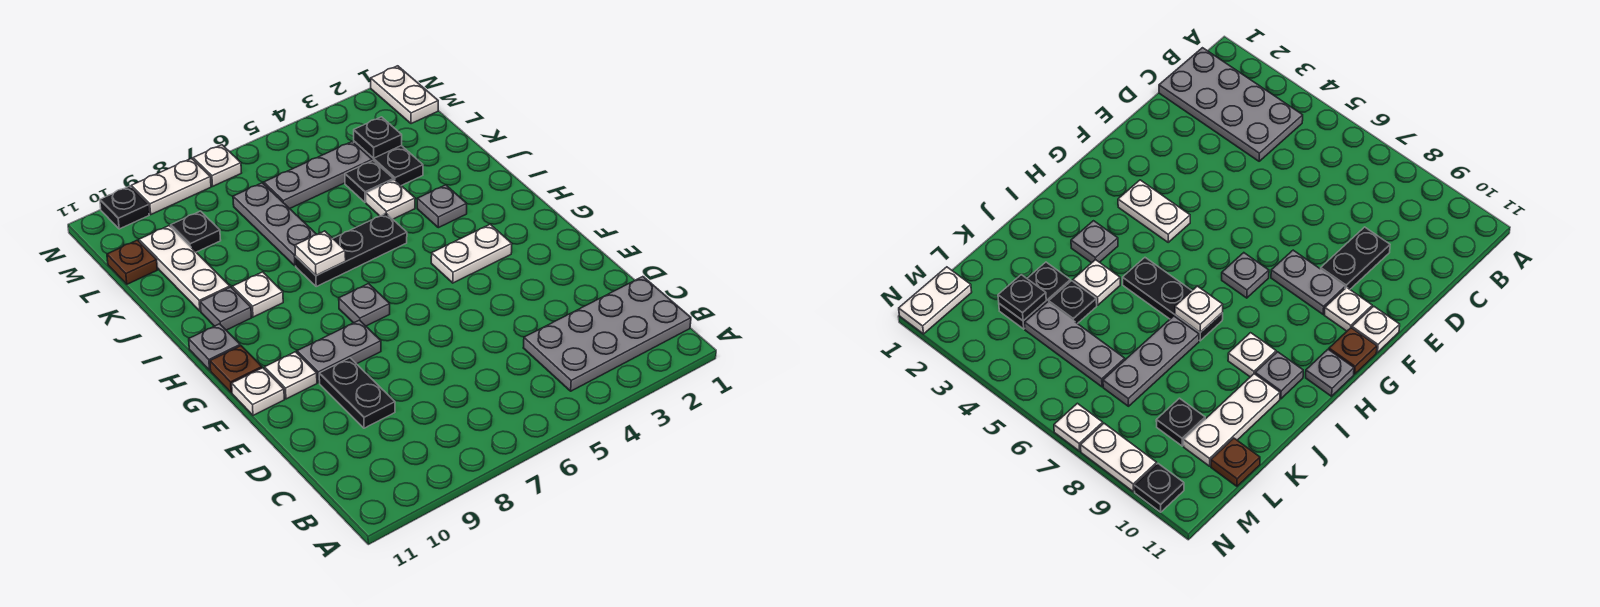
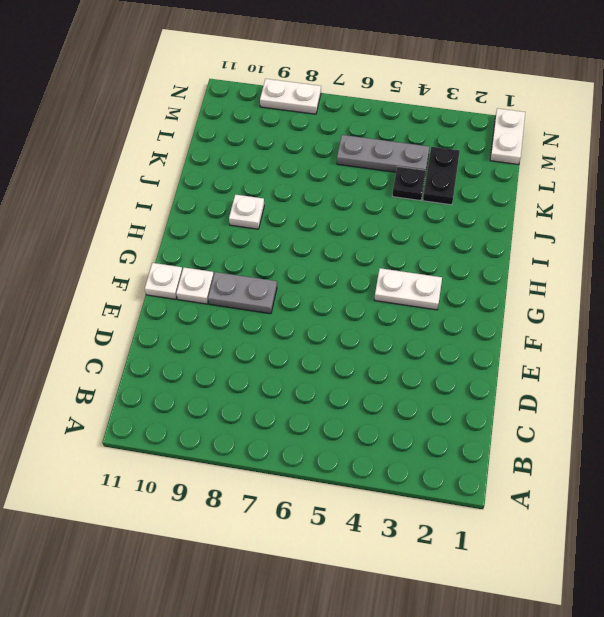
none -> grey 2x4 plate [523,277,691,391]
none -> black 1x2 plate [319,358,395,428]
none -> grey 1x1 plate [339,284,390,326]

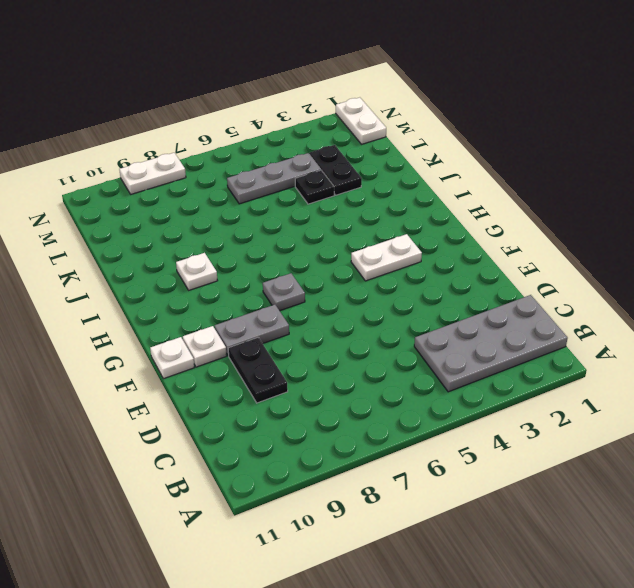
none -> brown 1x1 plate [210,346,262,393]
none -> grey 1x1 plate [189,324,240,370]
none -> grey 1x1 plate [417,185,467,228]

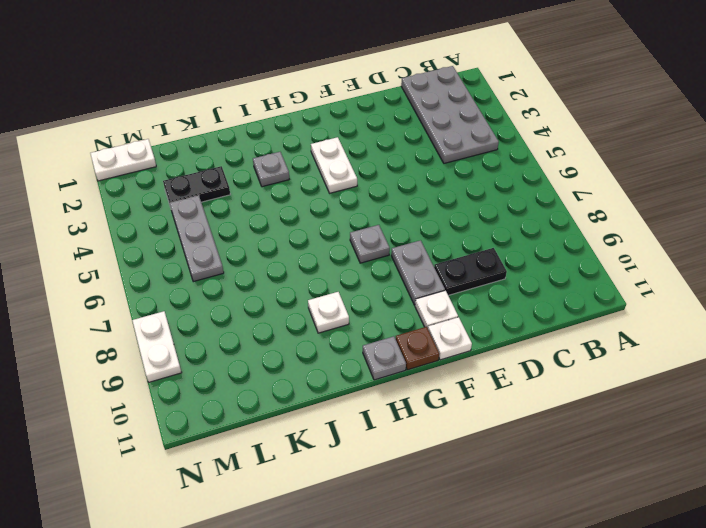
none -> black 1x3 plate [296,213,407,286]
none -> grey 1x1 plate [200,287,251,330]
none -> white 1x1 plate [366,180,415,219]

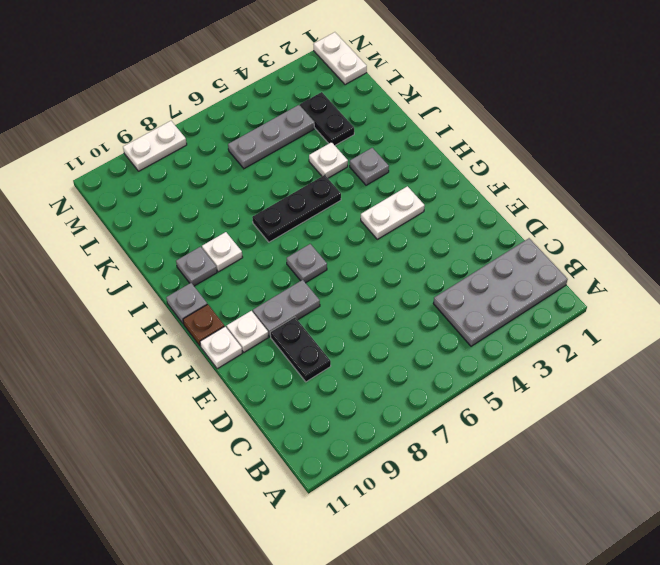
none -> grey 1x3 plate [233,183,317,266]
none -> white 1x3 plate [139,226,230,311]
none -> black 1x1 plate [345,160,393,203]

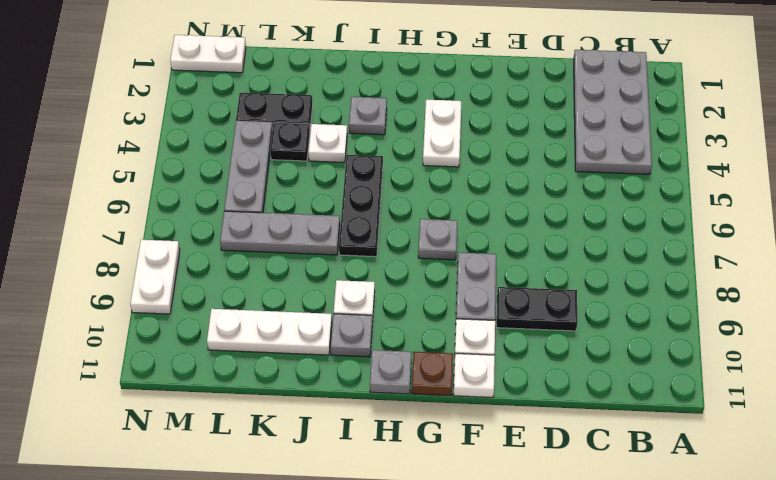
none -> black 1x1 plate [171,211,221,252]
none -> brown 1x1 plate [107,240,157,284]
none -> white 1x1 plate [193,145,241,186]

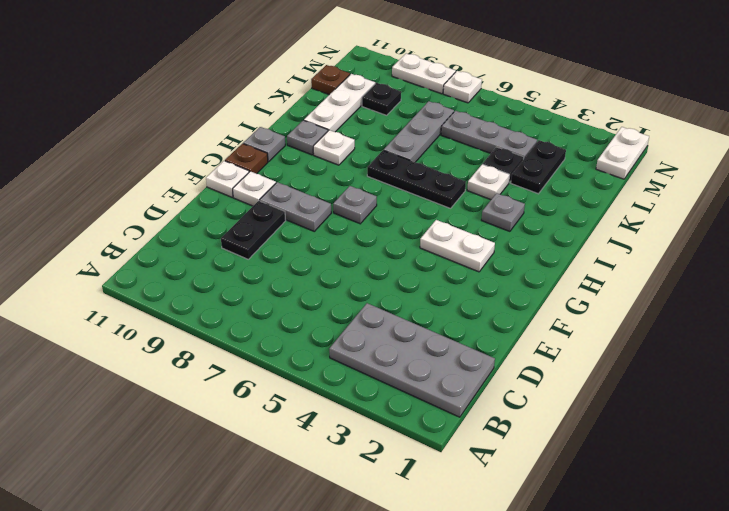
none -> black 1x1 plate [100,186,149,229]
none -> white 1x1 plate [295,231,346,275]
none -> black 1x1 plate [354,117,402,158]

